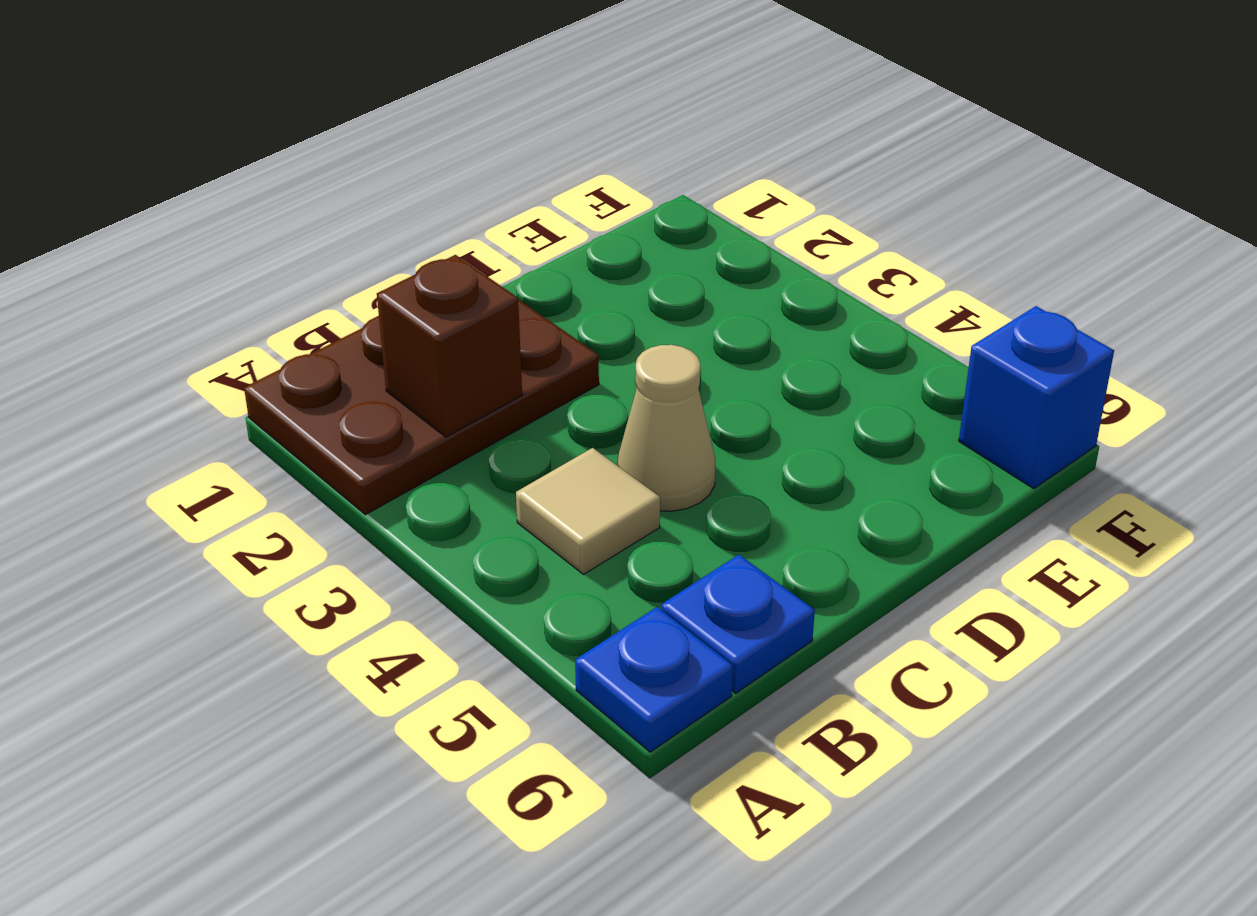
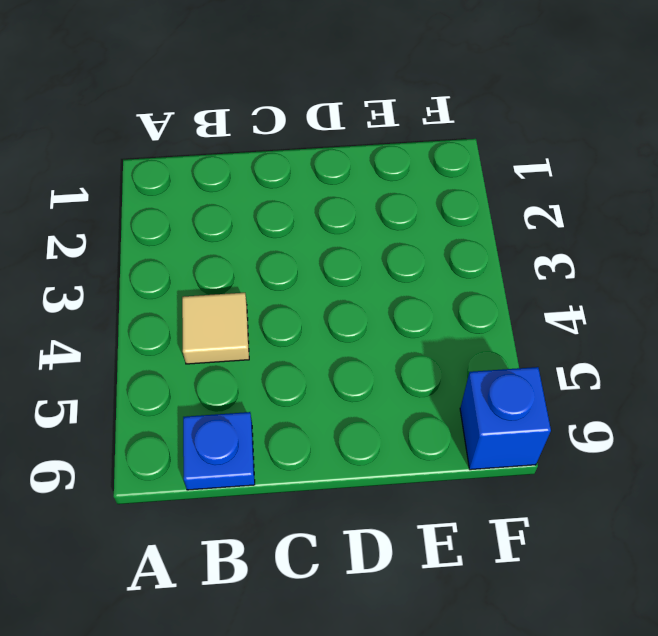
none -> brown 2x3 plate [244,300,599,515]
none -> blue 1x1 plate [575,607,733,752]

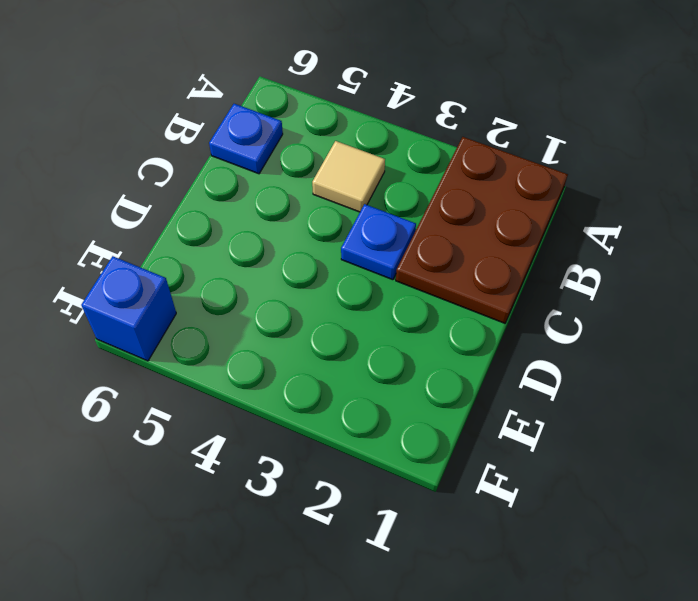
blue 1x1 plate [341,204,416,280] -> blue 1x1 plate moved to [575,607,733,752]
none -> tan 1x1 cone [617,345,716,511]
none -> brown 1x1 brick [377,255,522,437]

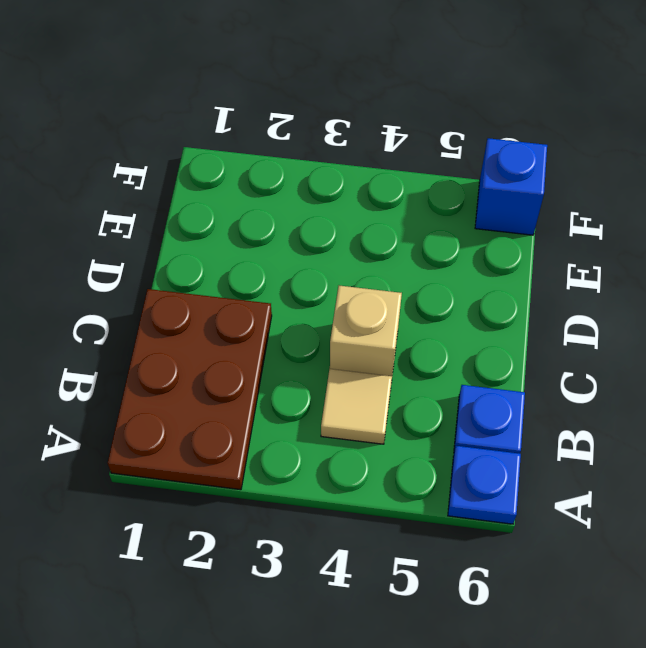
tan 1x1 brick [330,286,402,376] -> tan 1x1 cone [617,345,716,511]
none -> brown 1x1 brick [377,255,522,437]

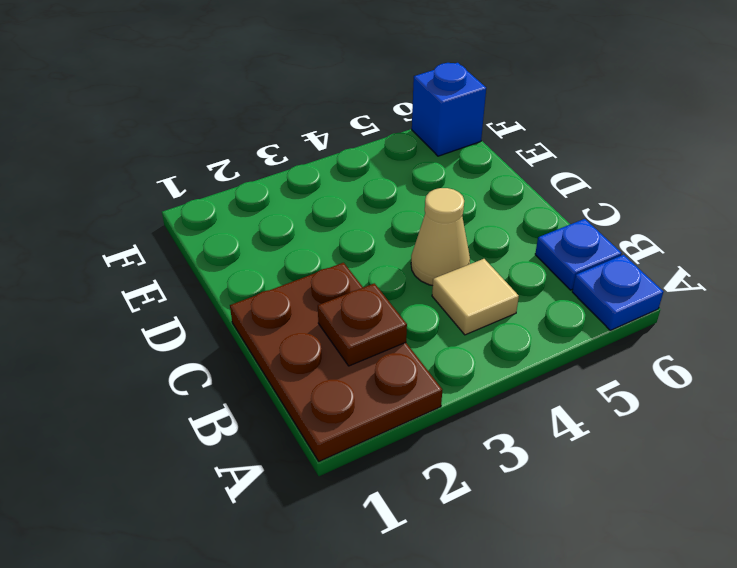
brown 1x1 plate [318,283,407,366] -> brown 1x1 brick [377,255,522,437]

